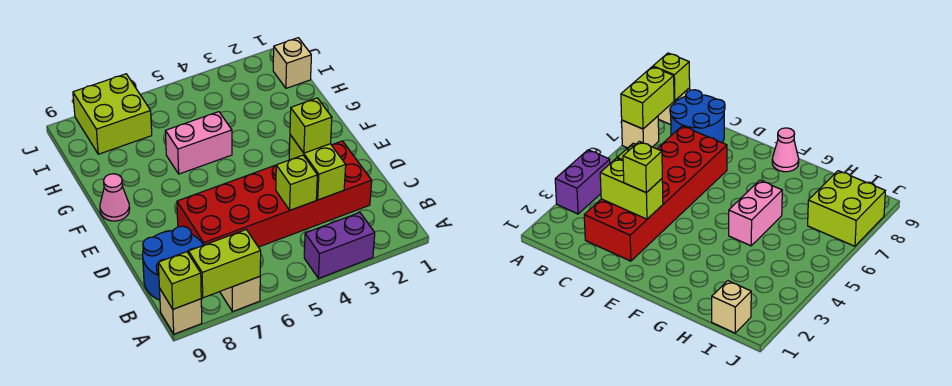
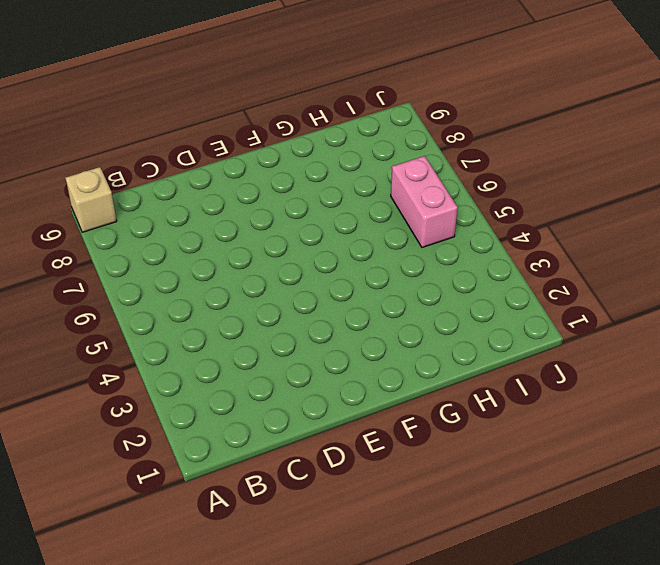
pink 1x2 brick [391,156,458,248] -> pink 1x2 brick moved to [165,112,232,174]
none -> purple 1x2 brick [304,213,375,278]
none -> tan 1x1 brick [220,276,260,312]
none -> blue 2x2 round brick [143,226,203,300]

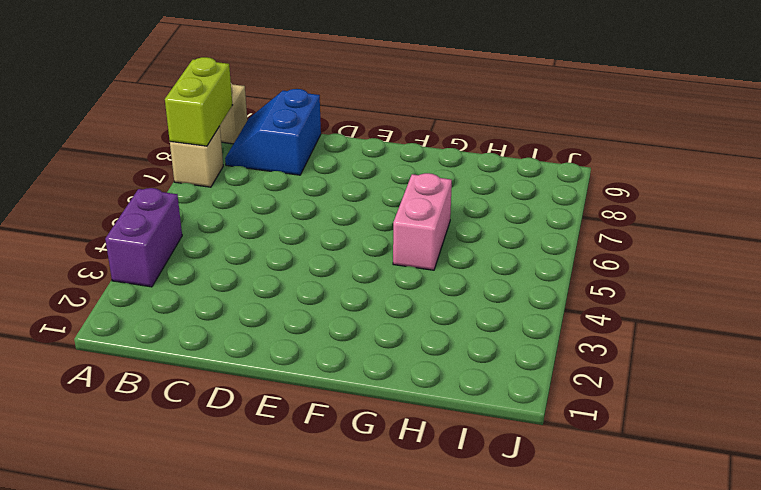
blue 2x2 slope [225,89,321,175] -> blue 2x2 round brick [143,226,203,300]
none -> red 2x6 brick [177,141,372,247]
none -> pink 1x1 cone [100,174,130,221]
none -> tan 1x1 brick [273,38,311,88]

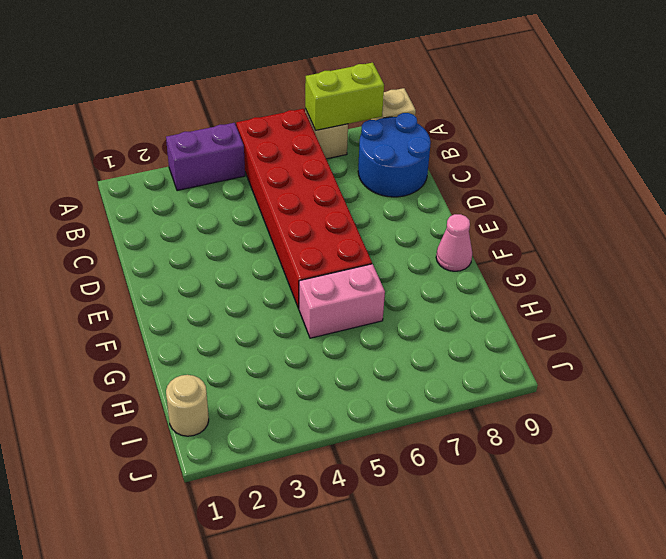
red 2x6 brick [236,109,372,309] -> red 2x6 brick turned to [177,141,372,247]
tan 1x1 round brick [166,375,209,436] -> tan 1x1 brick [273,38,311,88]
none -> lime 2x2 brick [73,74,152,154]
none -> lime 1x1 brick [158,252,201,309]
none -> lime 1x2 brick [289,135,346,200]

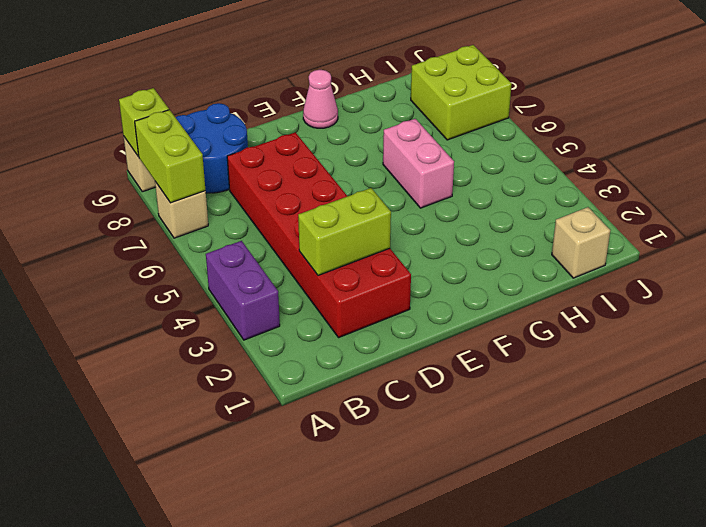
none -> lime 1x1 brick [276,155,317,210]
none -> lime 1x1 brick [290,98,332,153]

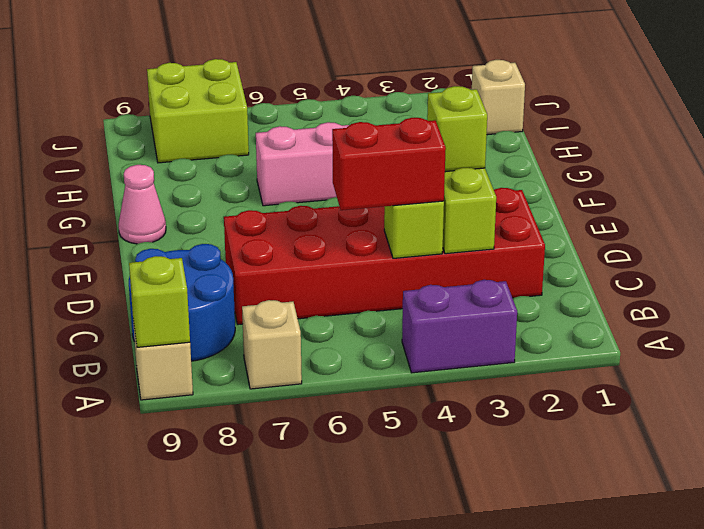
red 1x2 brick [332,118,446,210] -> none
none -> lime 1x2 brick [188,230,261,298]

